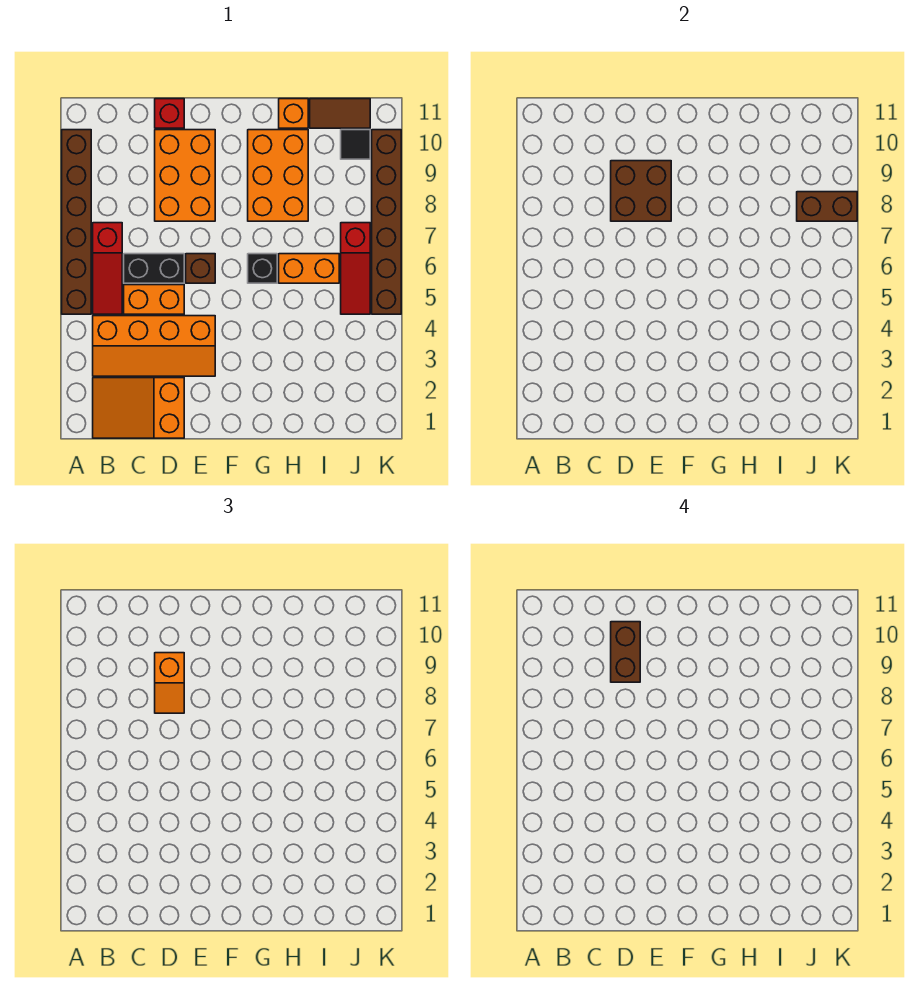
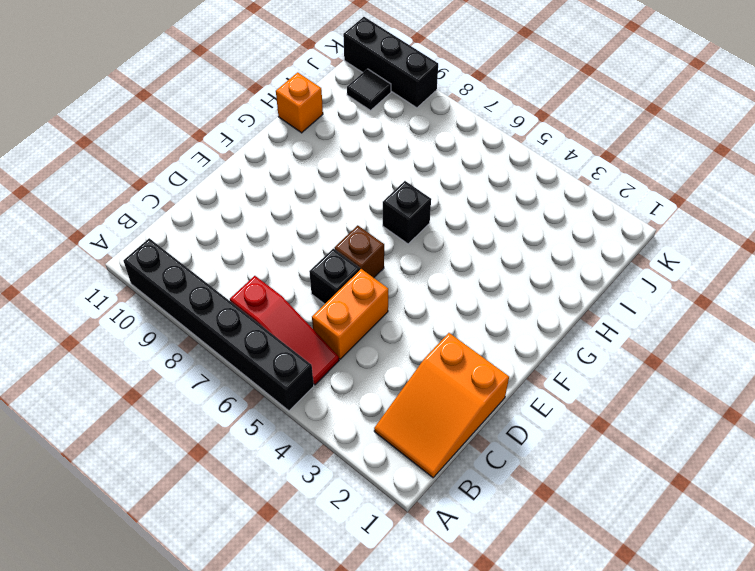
black 1x6 brick [123,238,314,411] -> brown 1x6 brick [62,130,91,314]
black 1x1 brick [309,249,360,304] -> black 1x2 brick [124,254,184,283]
black 1x3 brick [343,17,438,108] -> brown 1x6 brick [372,130,401,314]
none -> orange 2x4 slope [93,316,215,376]
none -> orange 2x3 brick [155,130,215,221]
none -> red 1x1 brick [155,99,184,128]

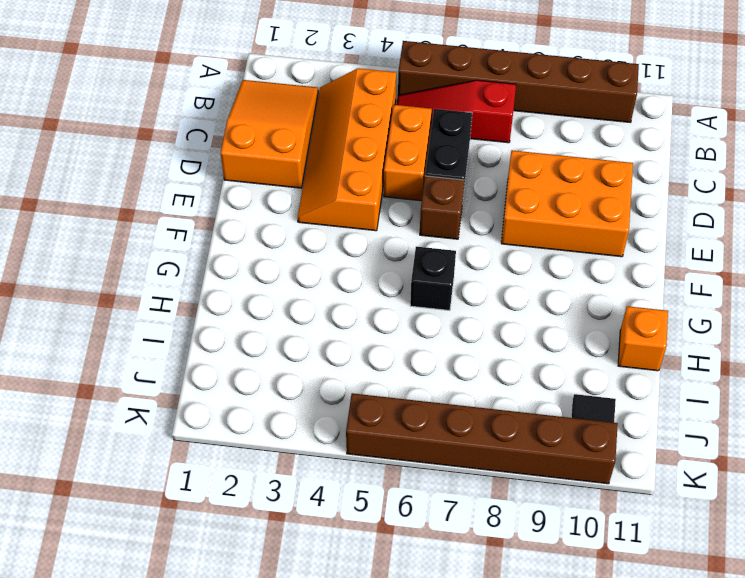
none -> red 1x1 brick [155,99,184,128]
none -> orange 2x3 brick [248,130,308,221]
none -> orange 1x2 brick [279,254,339,283]

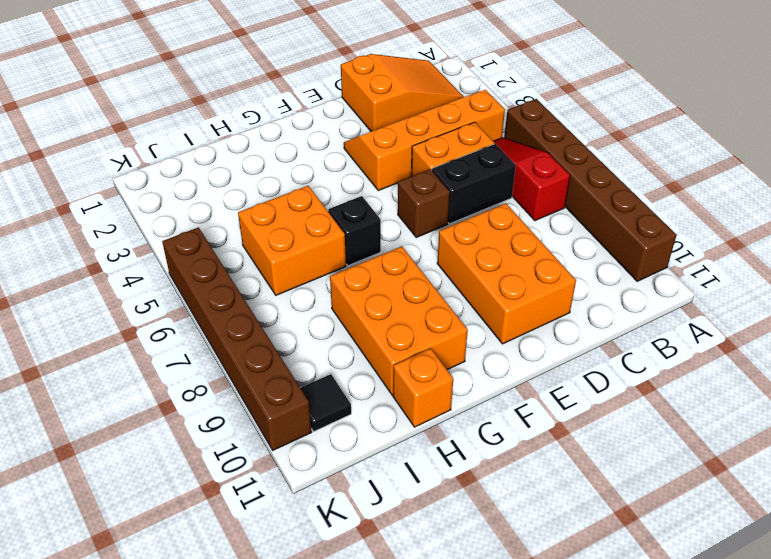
orange 2x2 brick [238,186,346,295] -> orange 1x2 brick [279,254,339,283]
none -> red 1x1 brick [155,99,184,128]
none -> brown 1x2 tile [310,99,370,128]
none -> red 1x3 slope [341,223,370,314]

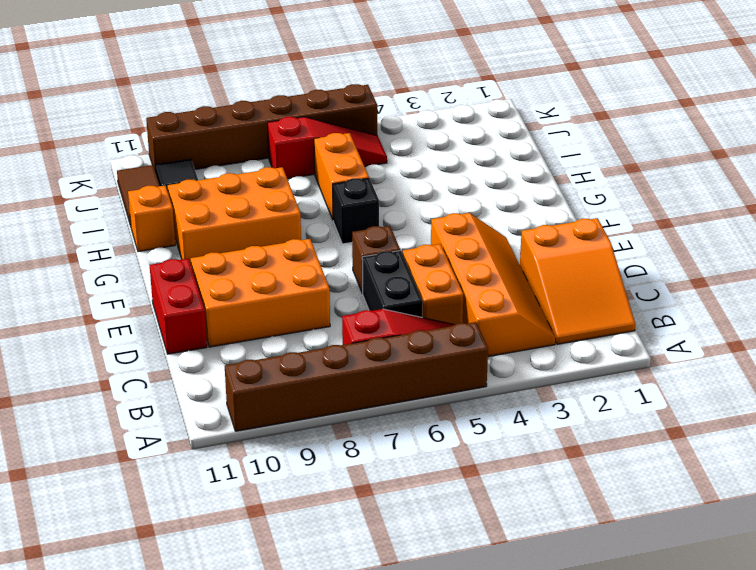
red 1x2 brick [150,259,207,354] -> red 1x1 brick [155,99,184,128]
none -> brown 2x2 brick [611,161,671,221]
none -> brown 1x2 brick [797,192,857,221]
none -> orange 1x2 slope [155,653,184,713]

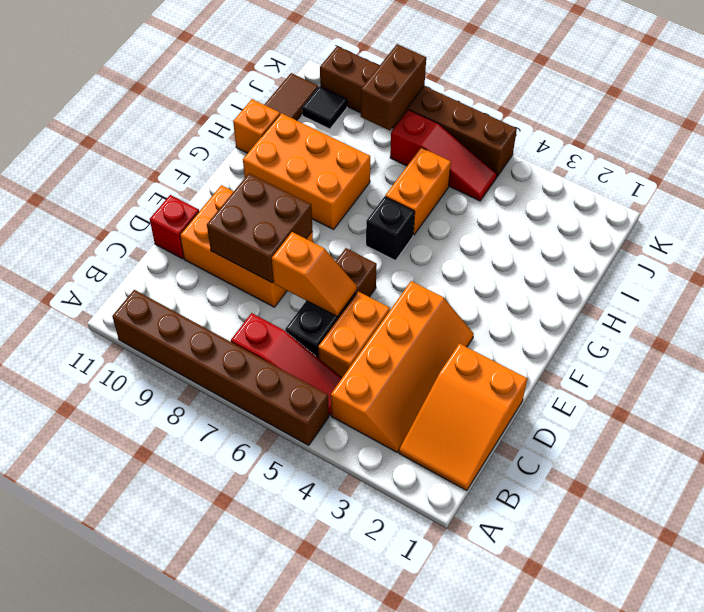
orange 1x2 slope [272,232,357,317] -> orange 1x2 slope moved to [155,653,184,713]
none -> brown 1x2 brick [611,622,640,682]

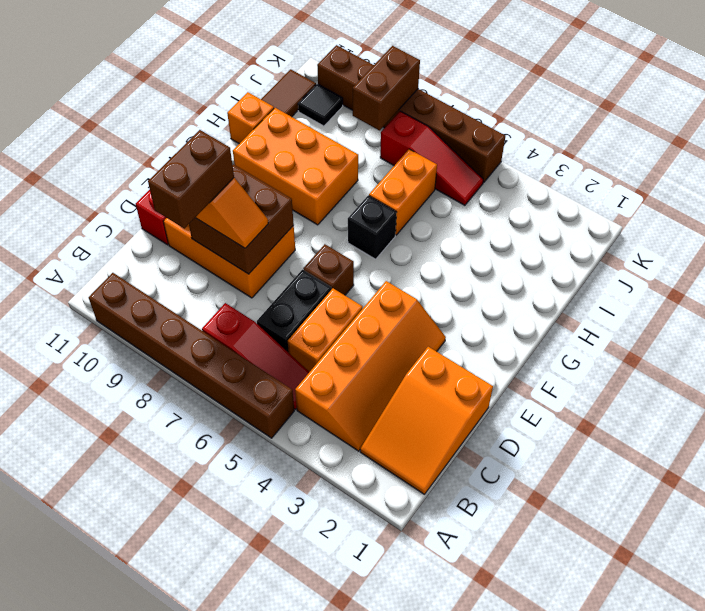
brown 1x2 brick [148,130,234,228] -> brown 1x2 brick turned to [611,622,640,682]

